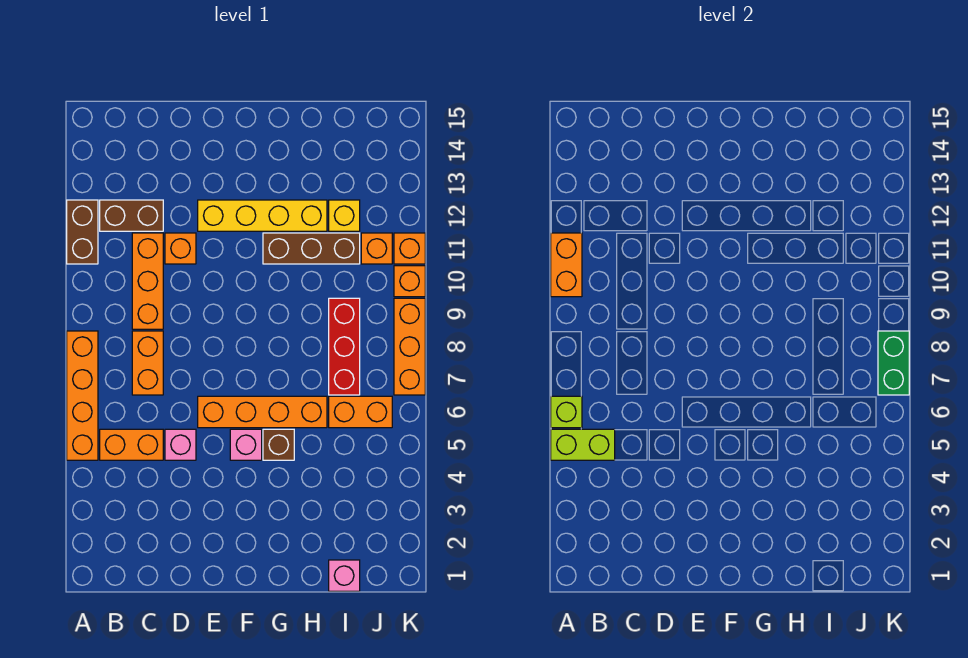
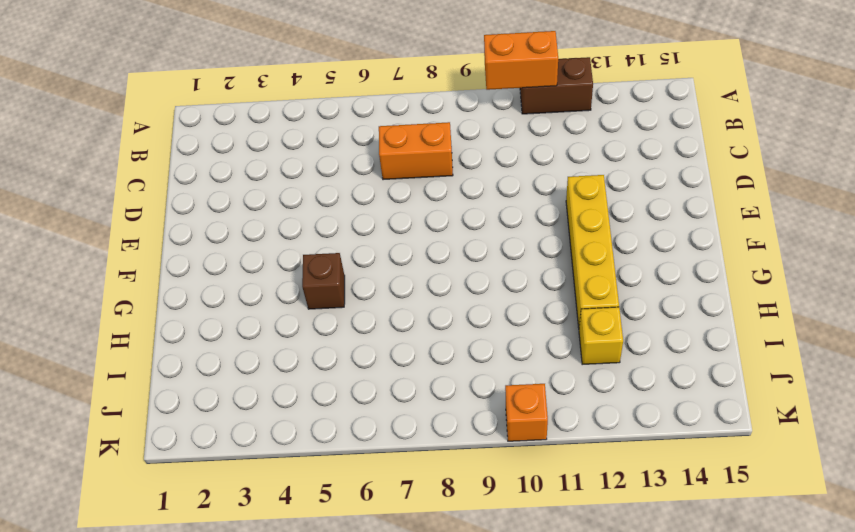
none -> orange 1x4 brick [67,331,98,460]
none -> orange 1x2 brick [100,429,163,460]
none -> brown 1x2 brick [100,200,163,231]

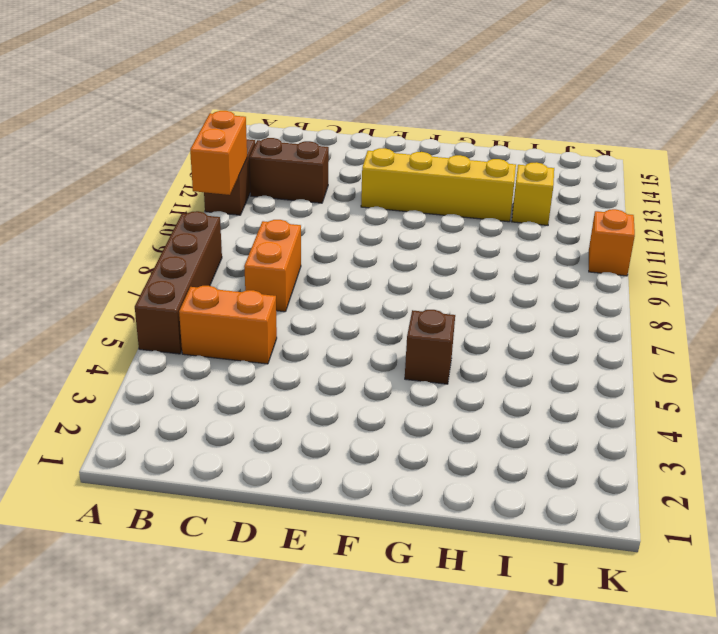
brown 1x4 brick [135,211,222,354] -> orange 1x4 brick [67,331,98,460]
none -> orange 1x3 brick [132,233,163,329]
none -> pink 1x1 brick [165,429,196,460]
none -> orange 1x1 brick [165,233,196,264]

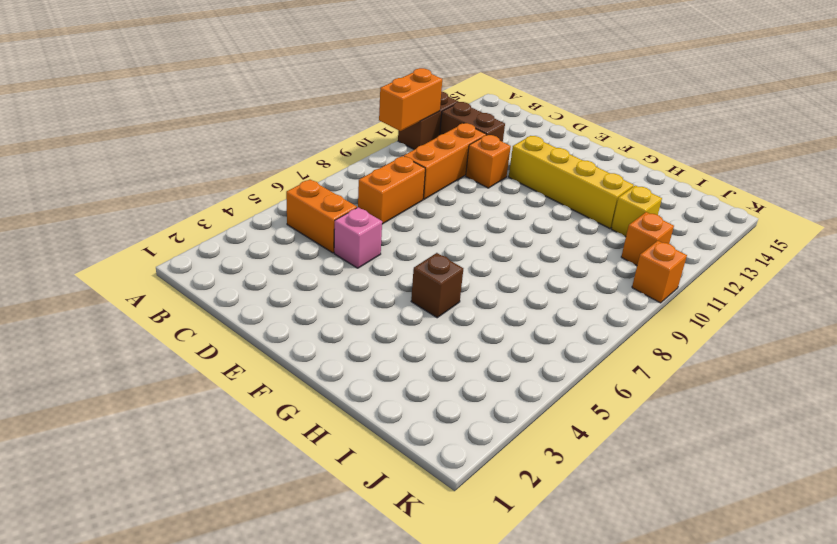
none -> orange 1x4 brick [67,331,98,460]
none -> orange 1x4 brick [198,396,327,428]
none -> pink 1x1 brick [230,429,262,460]

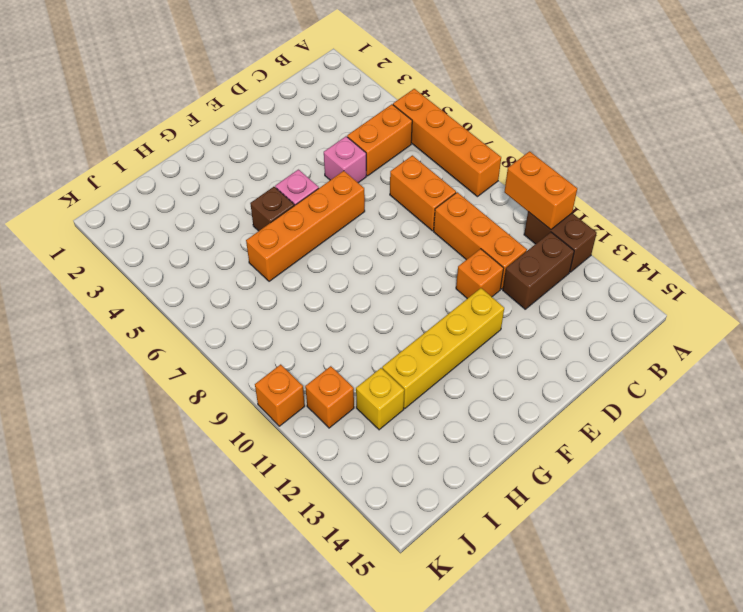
none -> brown 1x3 brick [263,233,360,264]
none -> pink 1x1 brick [329,560,360,591]
none -> orange 1x2 brick [329,396,392,428]

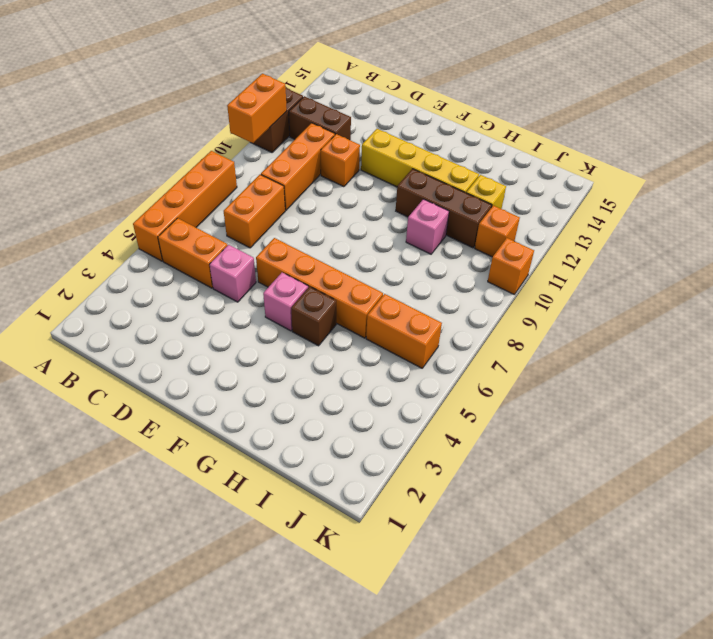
pink 1x1 brick [406,199,449,254] -> pink 1x1 brick moved to [329,560,360,591]
none -> red 1x3 brick [329,298,360,395]
none -> orange 1x3 brick [394,298,425,395]
none -> orange 1x1 brick [394,233,425,264]

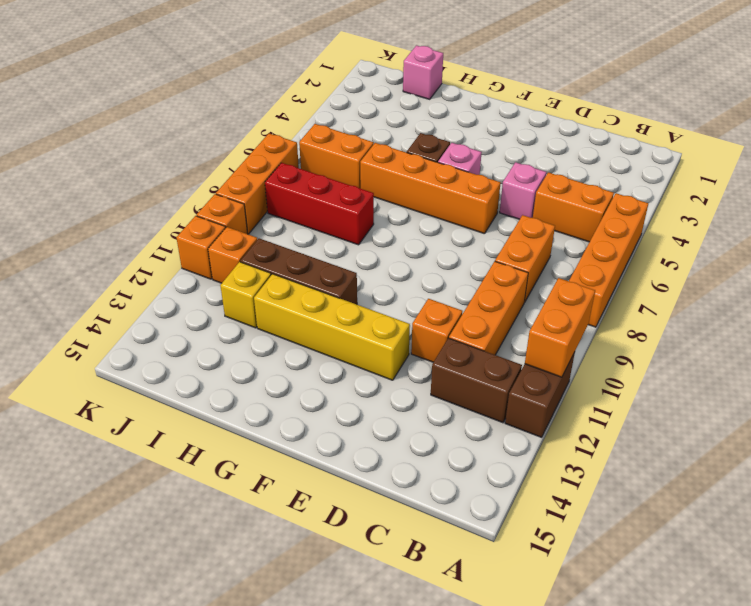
red 1x3 brick [265,163,374,245] -> red 1x3 brick turned to [329,298,360,395]
none -> lime 1x2 brick [551,429,615,460]
none -> lime 1x1 brick [551,396,582,428]
none -> green 1x2 brick [878,331,909,395]

